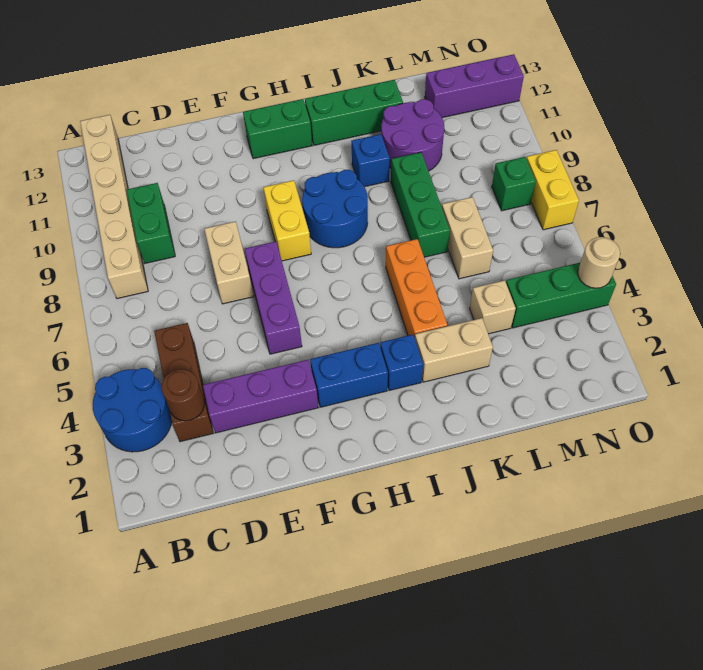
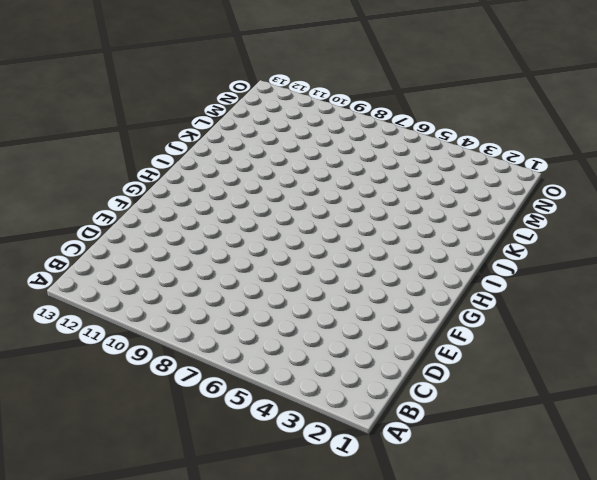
none -> blue 2x2 round brick [93,368,172,452]
none -> tan 1x6 brick [80,115,148,299]
none -> brown 1x3 brick [154,323,213,442]

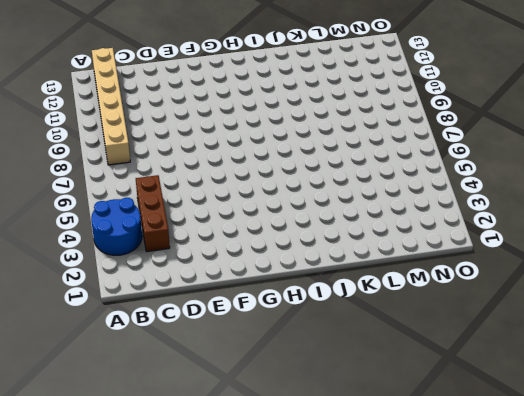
none -> green 1x2 brick [127,183,175,263]
none -> purple 1x3 brick [203,360,319,433]
none -> tan 1x2 brick [205,221,254,304]

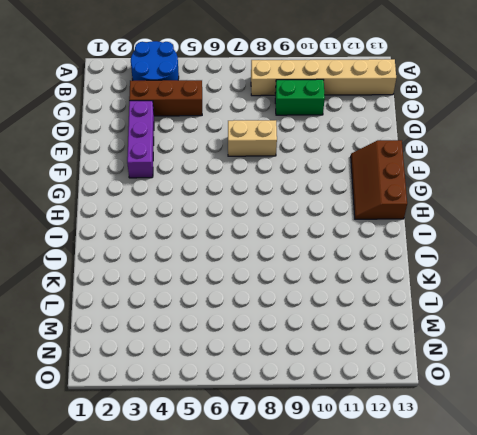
brown 2x3 slope [351,140,407,219] -> green 1x2 brick [243,99,312,159]
none -> purple 1x3 brick [245,241,302,354]
none -> blue 1x2 brick [310,343,388,407]
none -> yellow 1x2 brick [263,180,311,261]

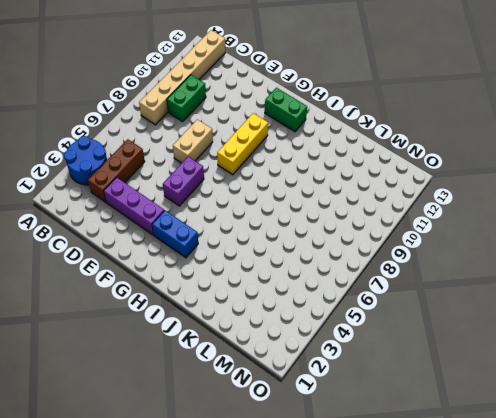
purple 1x2 brick [163,157,204,206] -> purple 1x3 brick [245,241,302,354]
yellow 1x3 brick [217,113,268,175] -> yellow 1x2 brick [263,180,311,261]
none -> blue 2x2 round brick [302,170,368,248]
none -> blue 1x1 brick [380,335,423,391]
none -> green 1x3 brick [305,80,403,145]

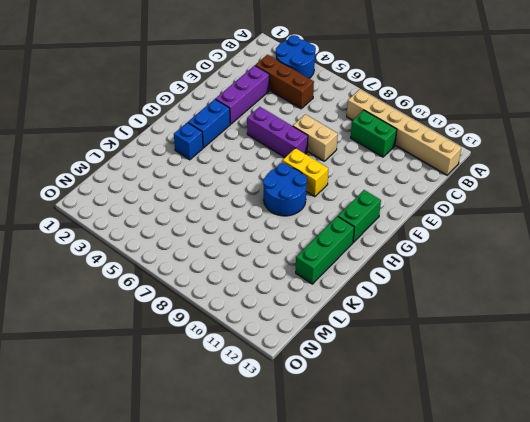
none -> tan 1x2 brick [415,318,493,382]
none -> orange 1x3 brick [386,239,447,337]
none -> blue 1x1 brick [351,134,390,187]

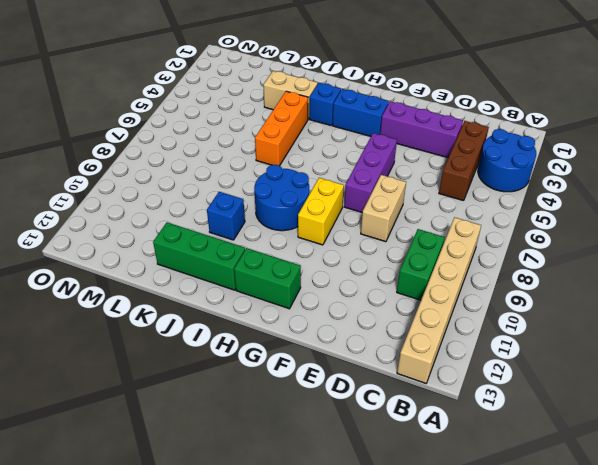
none -> green 1x3 brick [391,152,450,257]
none -> purple 2x2 round brick [381,99,444,171]
none -> tan 1x1 brick [470,280,516,334]

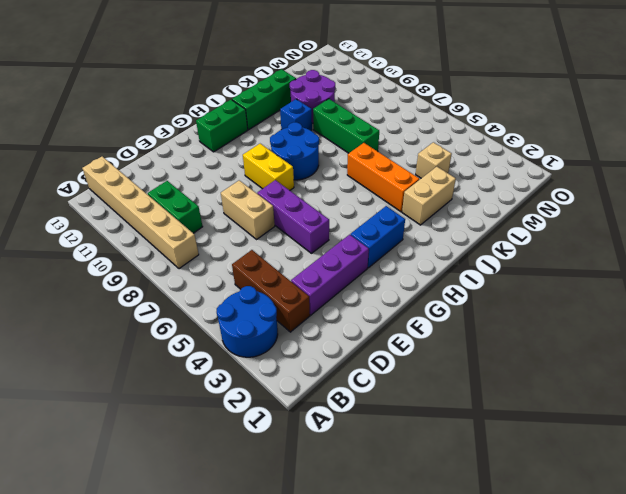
none -> blue 1x1 brick [380,335,423,391]
none -> tan 1x2 brick [442,197,493,279]
none -> green 1x3 brick [506,263,616,328]

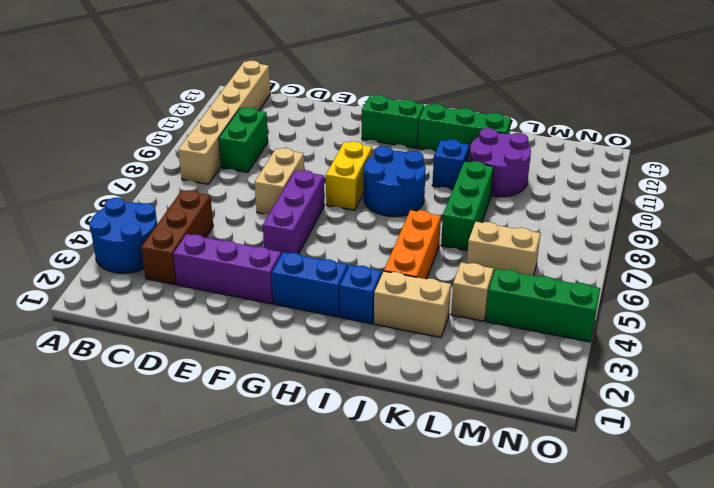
tan 1x2 brick [467,222,541,276] -> tan 1x2 brick turned to [442,197,493,279]
none -> purple 1x3 brick [425,54,524,118]
none -> green 1x1 brick [492,157,536,211]
none -> yellow 1x2 brick [526,150,579,230]

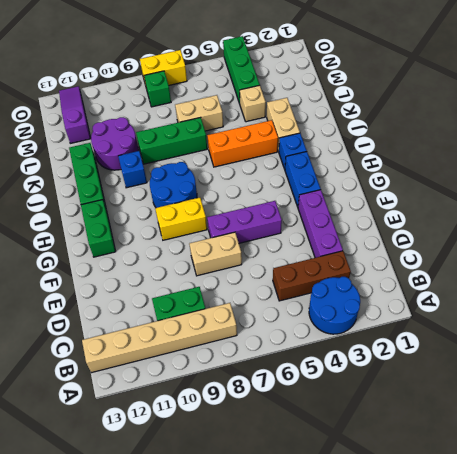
purple 1x3 slope [59,86,91,143] -> purple 1x3 brick [425,54,524,118]
none -> brown 1x1 round brick [162,369,204,421]
none -> tan 1x1 round brick [578,237,620,288]

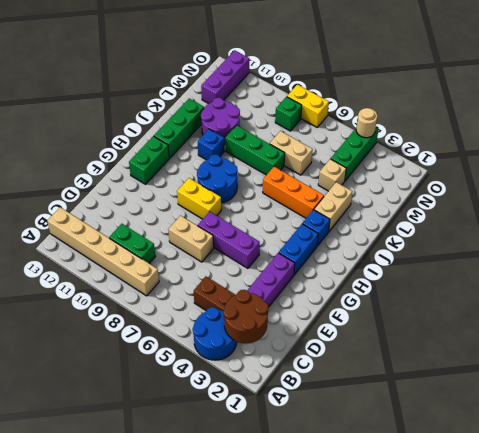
brown 2x2 round brick [223,290,268,344] -> brown 1x1 round brick [162,369,204,421]

